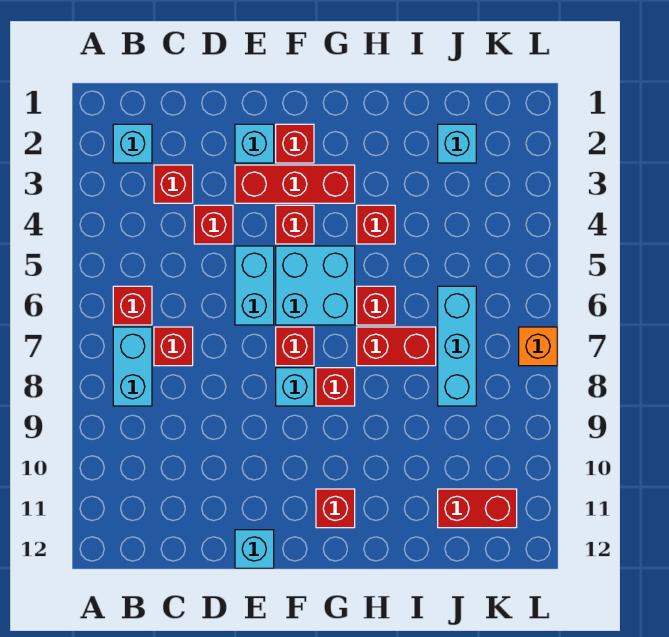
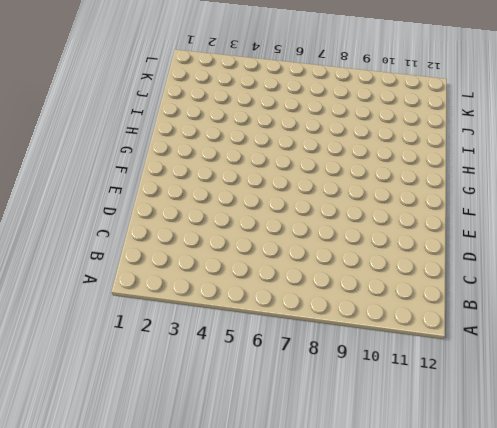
none -> cyan 1x1 brick [113,124,152,163]
none -> red 1x1 brick [113,286,152,325]
none -> cyan 1x2 brick [113,327,152,406]

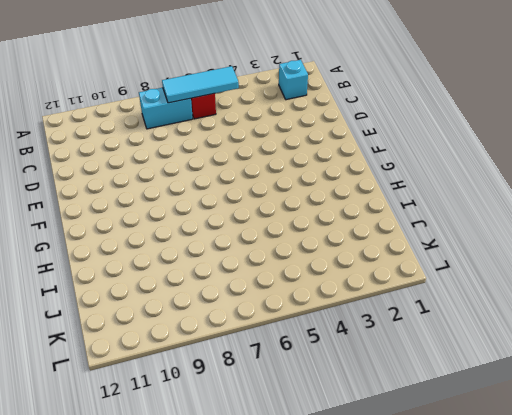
cyan 1x3 tile [162,66,239,103] -> none
none -> red 1x1 brick [154,165,193,203]
none -> red 1x1 brick [154,327,193,366]
none -> red 1x1 brick [194,205,233,244]

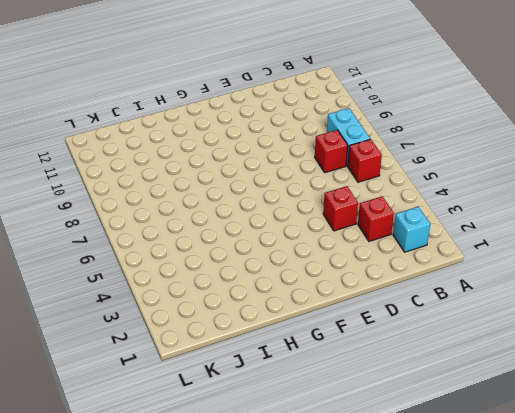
none -> cyan 1x1 brick [235,124,274,163]
none -> red 1x3 brick [235,165,355,203]
none -> cyan 1x2 brick [235,246,274,325]

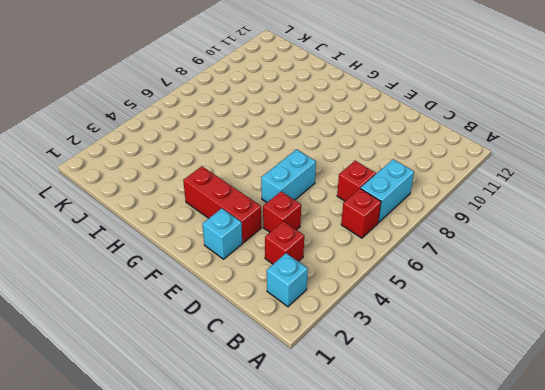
none -> cyan 1x1 brick [235,530,274,568]
none -> red 1x1 brick [276,124,314,163]
none -> red 1x1 brick [276,205,314,244]

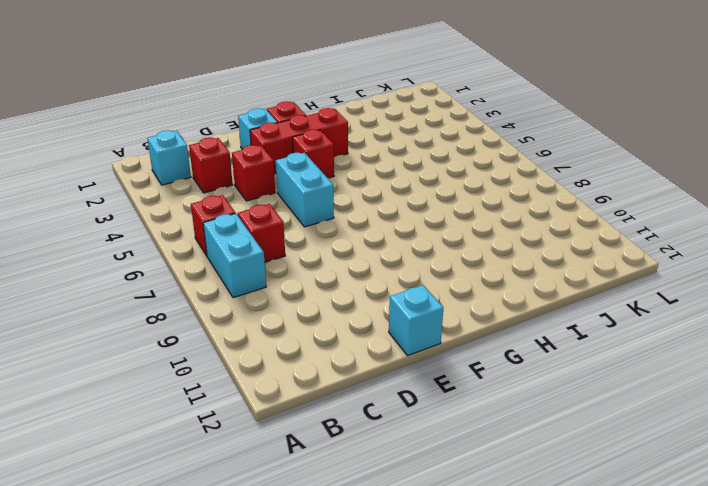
none -> cyan 2x2 brick [276,246,355,325]
none -> red 1x1 brick [276,327,314,366]
none -> cyan 1x1 brick [276,368,314,406]

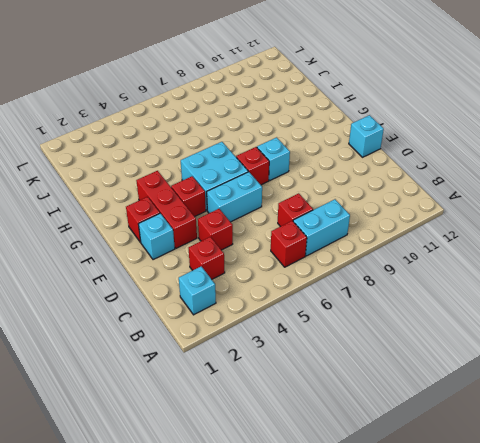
none -> red 1x1 brick [316,368,355,406]
none -> red 1x1 brick [316,489,355,528]
none -> red 1x1 brick [357,205,395,244]

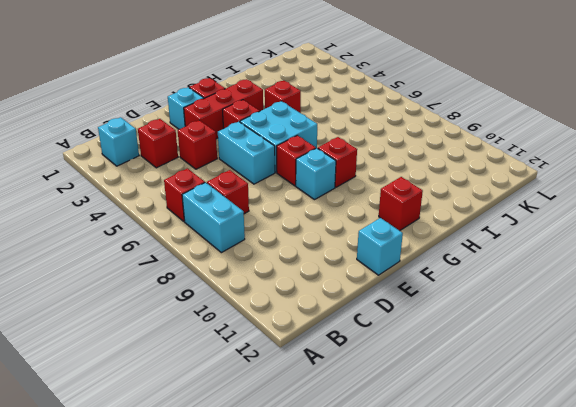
none -> red 1x1 brick [357,286,395,325]
none -> red 1x2 brick [357,327,436,366]
none -> cyan 1x1 brick [438,124,476,163]

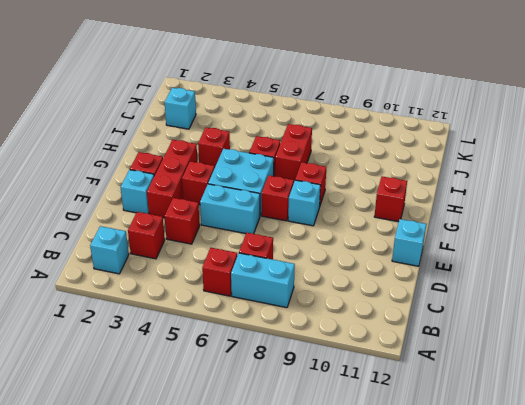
none -> cyan 1x3 brick [438,286,476,406]
none -> red 1x2 brick [438,489,517,528]
none -> orange 1x1 brick [519,327,557,366]

